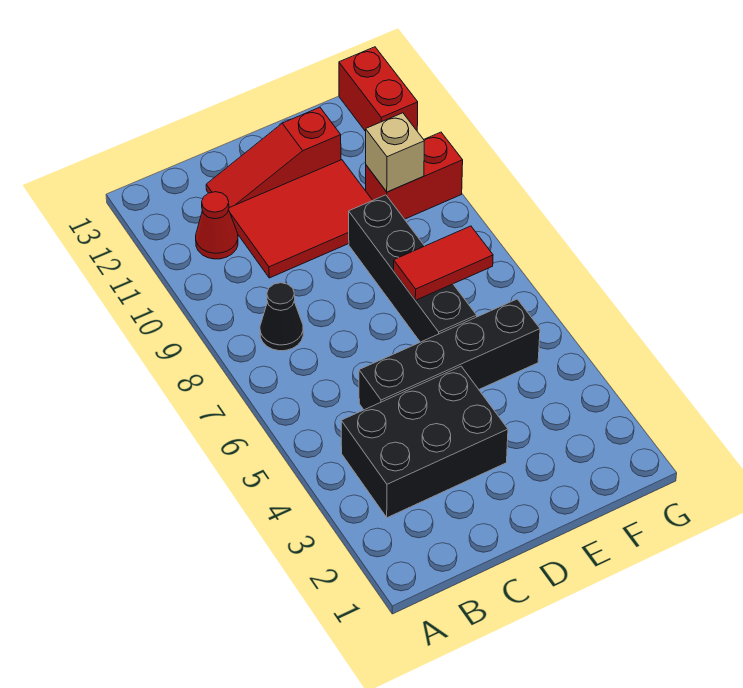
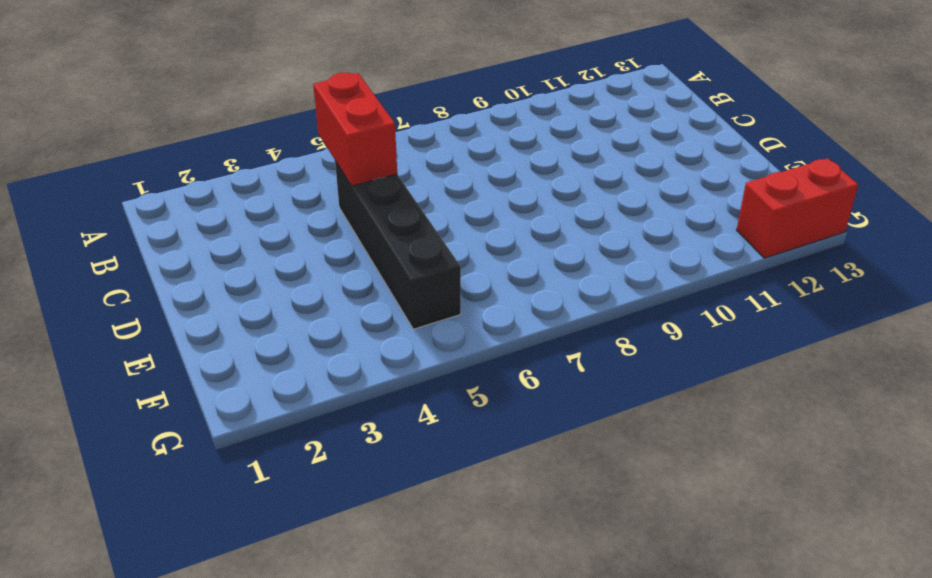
red 1x2 brick [313,73,397,186] -> red 1x2 brick moved to [366,132,463,219]
none -> black 2x3 brick [341,366,508,518]
none -> black 1x1 cone [260,283,303,351]

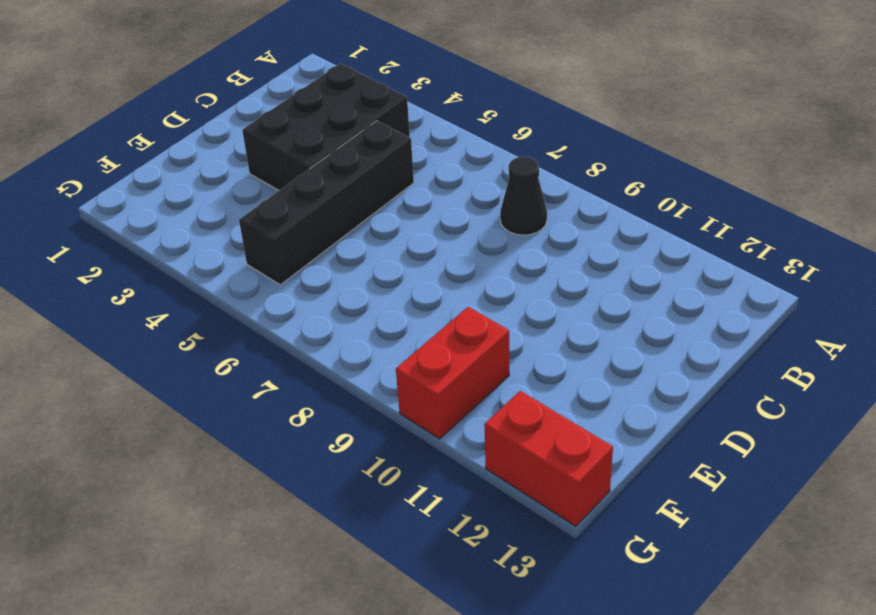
none -> red 1x1 cone [196,192,238,259]
none -> red 2x3 tile [229,160,372,278]

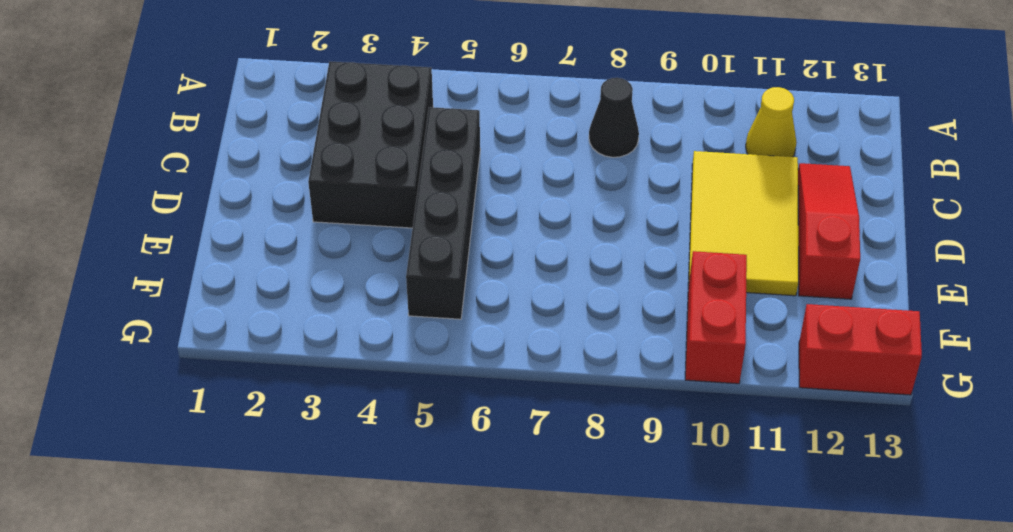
yellow 1x1 cone [746,87,797,157] -> red 1x1 cone [196,192,238,259]
yellow 2x3 tile [688,151,798,296] -> red 2x3 tile [229,160,372,278]
none -> black 1x4 brick [349,195,477,342]
none -> red 1x2 tile [394,226,493,300]

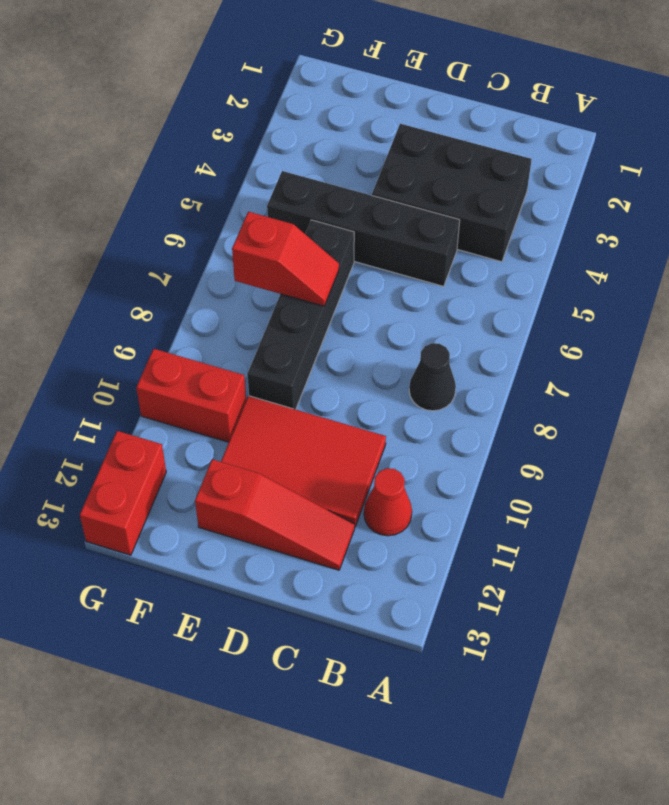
red 1x2 slope [232,212,339,306] -> red 1x2 tile [394,226,493,300]
none -> tan 1x1 brick [366,113,424,192]

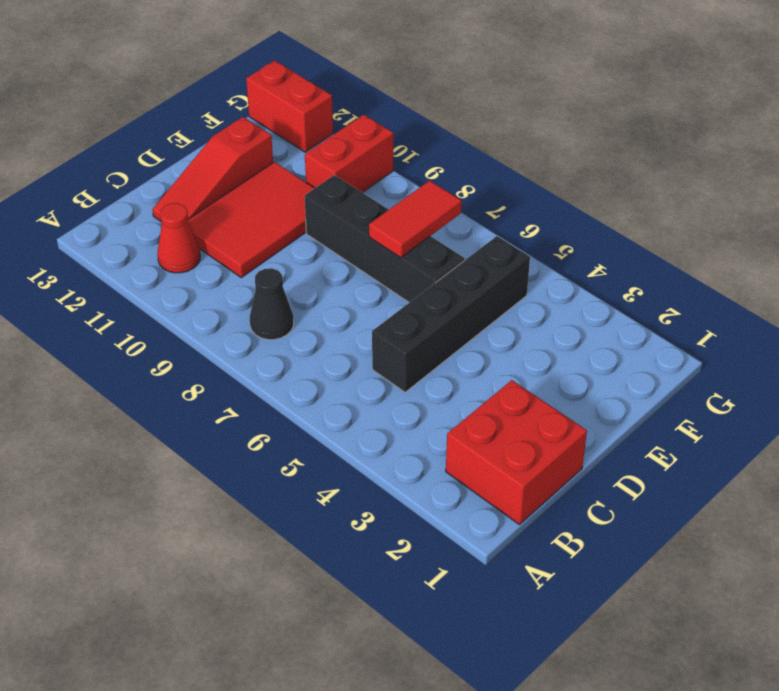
red 2x2 brick [446,380,587,525] -> none
none -> black 2x3 brick [341,366,508,518]
none -> tan 1x1 brick [366,113,424,192]

